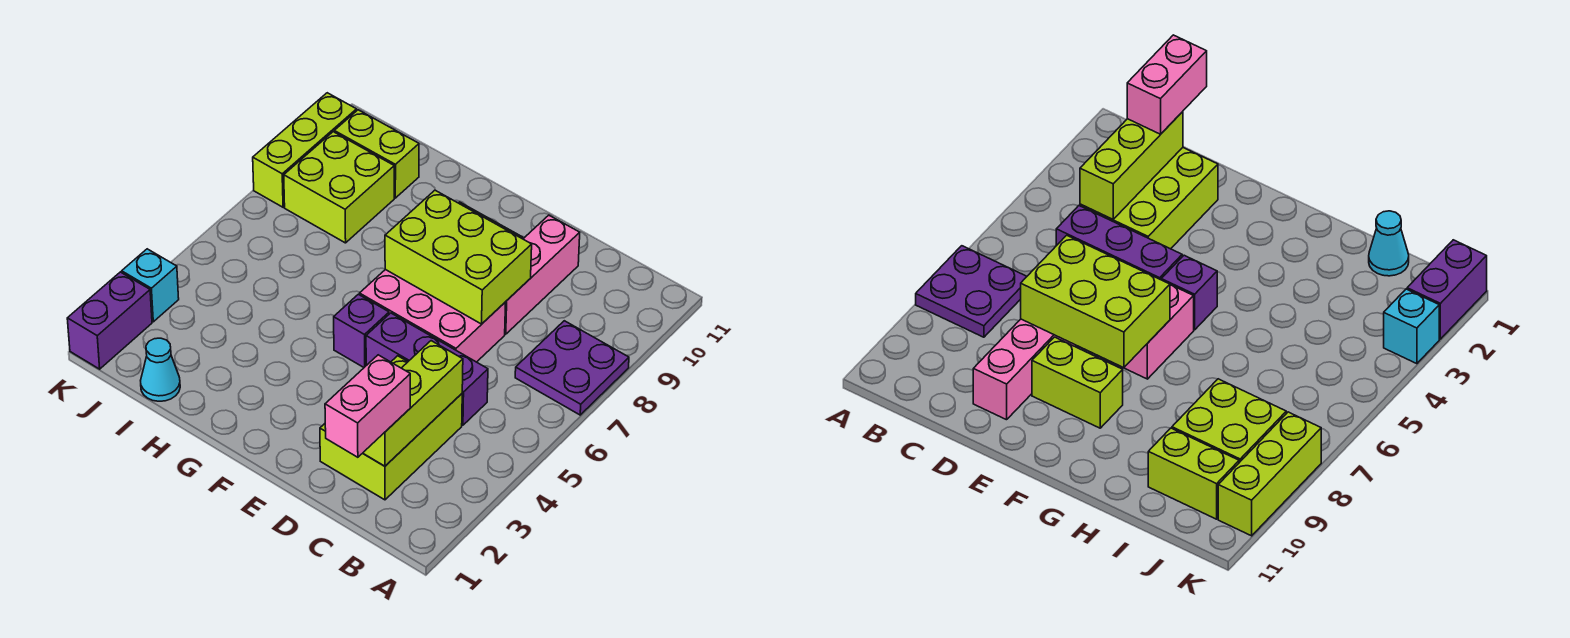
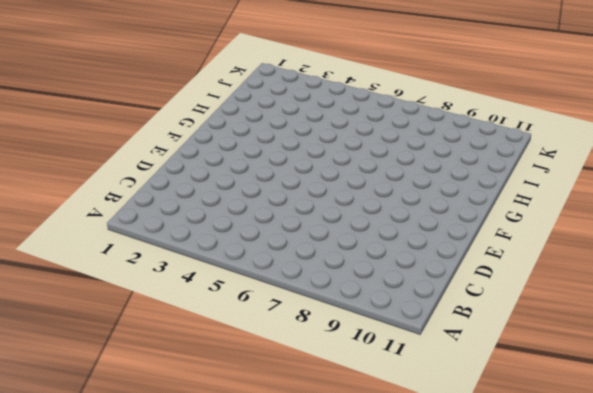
none -> purple 2x2 plate [515,321,629,415]
none -> lime 2x3 brick [320,356,462,500]
none -> purple 1x3 brick [366,313,488,425]

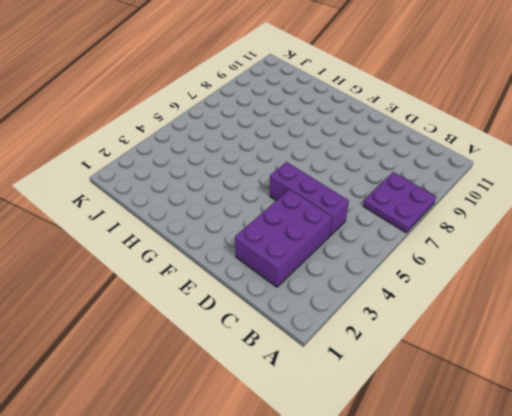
purple 2x3 brick [235,189,332,287] -> lime 2x3 brick [320,356,462,500]
none -> pink 2x3 brick [360,269,506,362]
none -> pink 1x3 brick [505,215,580,334]
none -> lime 1x2 brick [1032,337,1123,428]

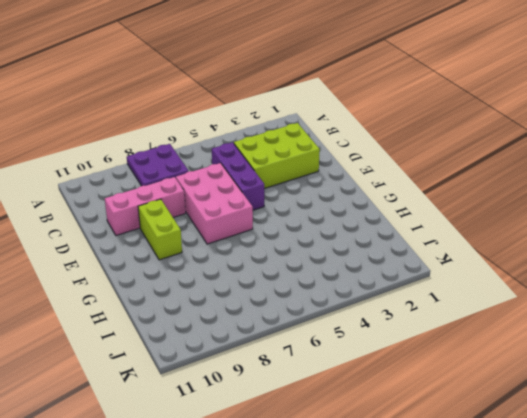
none -> purple 1x1 brick [334,294,389,367]
none -> cyan 1x1 cone [141,338,180,401]
none -> lime 2x2 brick [284,132,394,243]

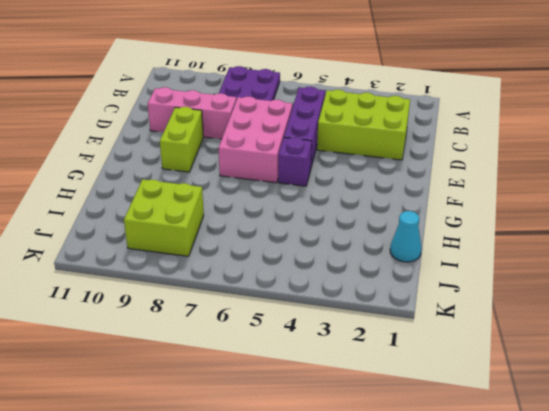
none -> lime 1x2 brick [334,110,419,198]
none -> purple 1x2 brick [67,272,152,369]
none -> cyan 1x1 brick [122,249,179,322]

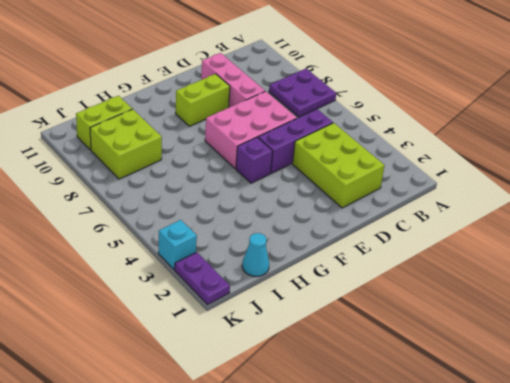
purple 1x2 plate [175,252,230,305] -> purple 1x2 brick [67,272,152,369]
none -> lime 1x3 brick [253,93,357,207]
none -> lime 1x3 brick [363,341,463,466]
none -> lime 2x3 brick [385,190,532,324]

